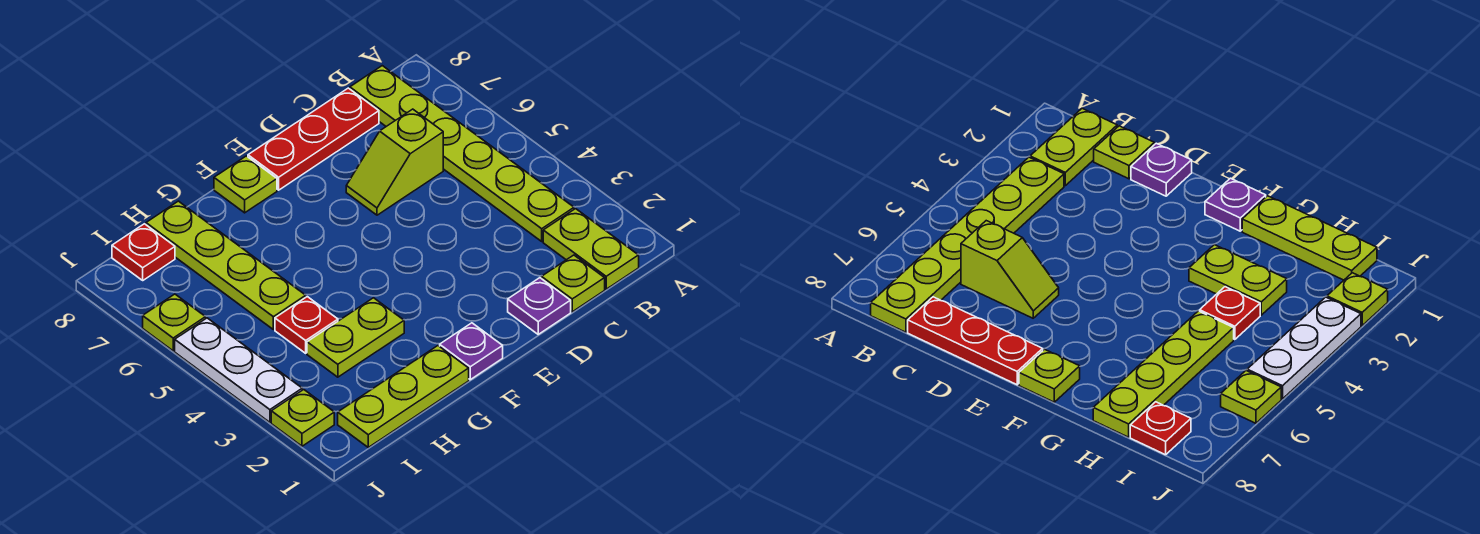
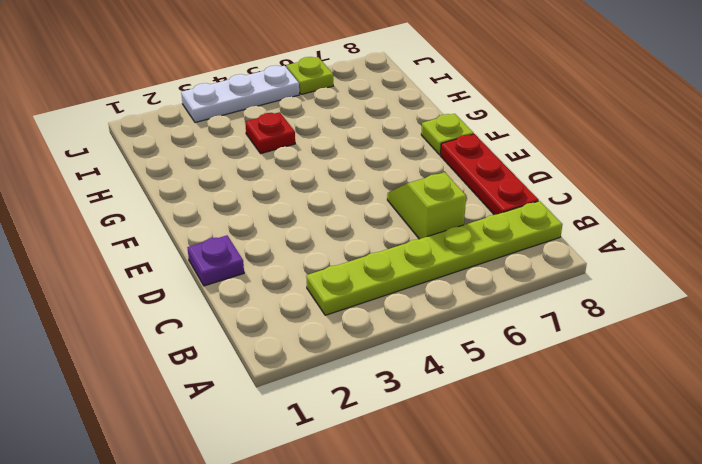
none -> lime 1x2 plate [543,209,639,289]
none -> lime 1x1 plate [542,255,605,312]
none -> purple 1x1 plate [440,323,503,380]

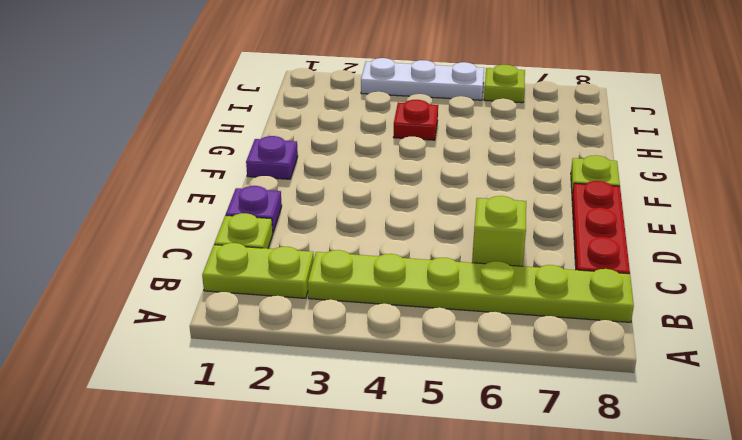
none -> lime 1x3 plate [338,346,469,447]
none -> lime 1x2 plate [307,298,404,377]
none -> lime 1x4 plate [146,201,306,329]

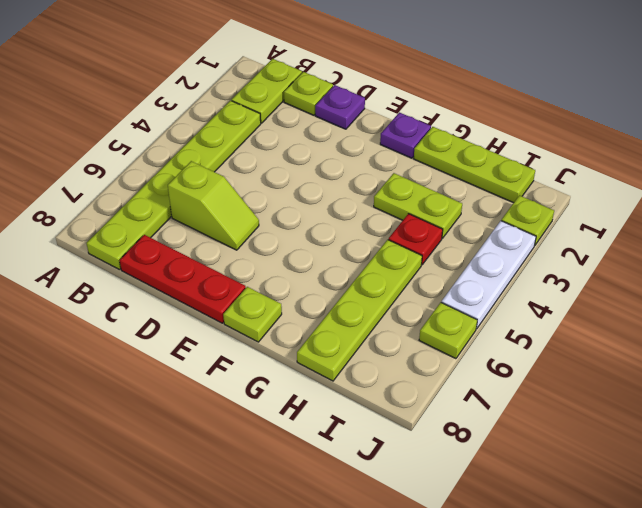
none -> red 1x1 plate [112,224,175,280]

